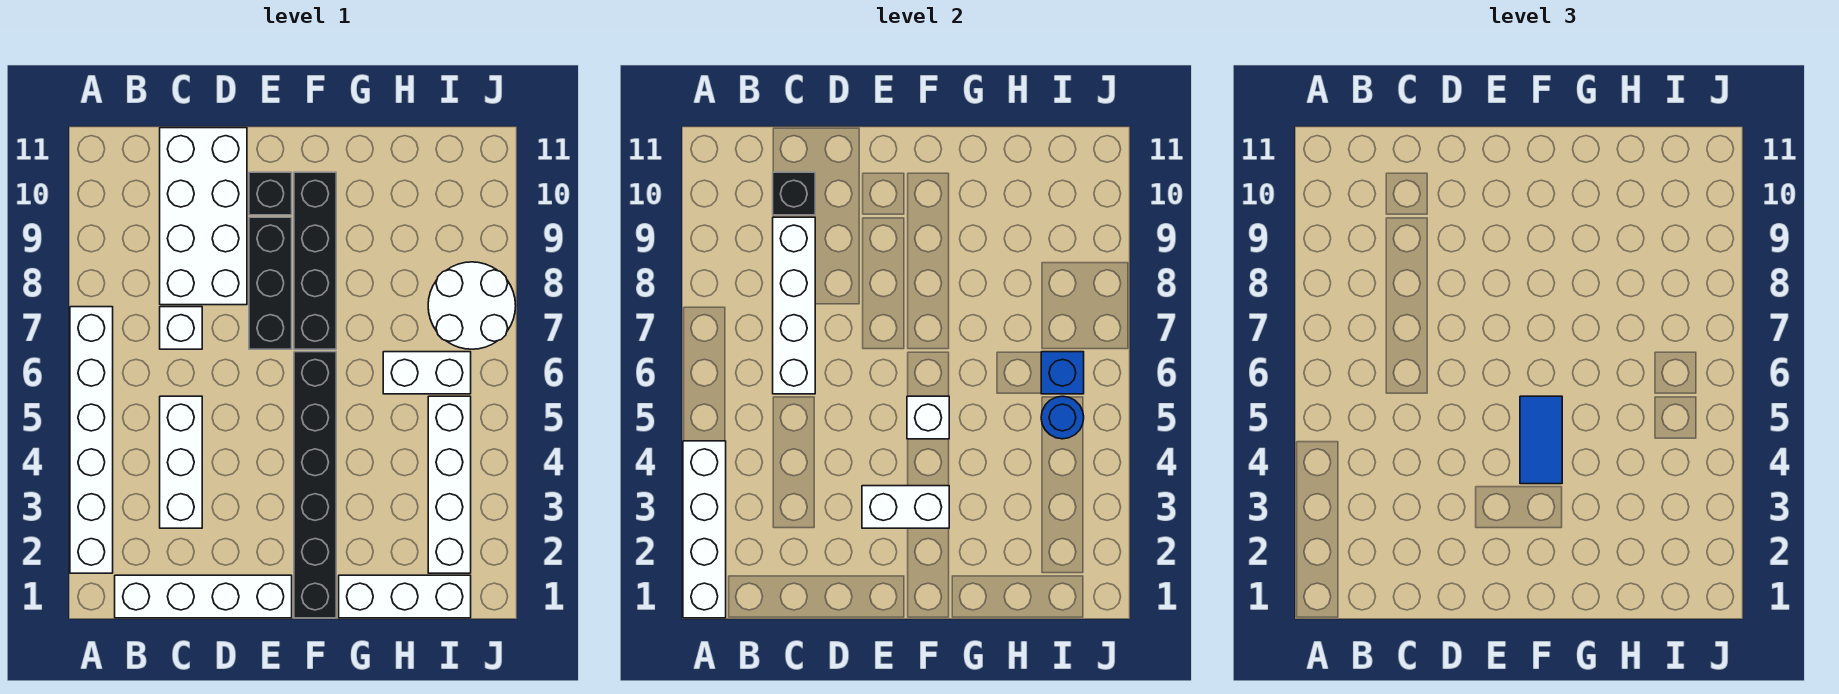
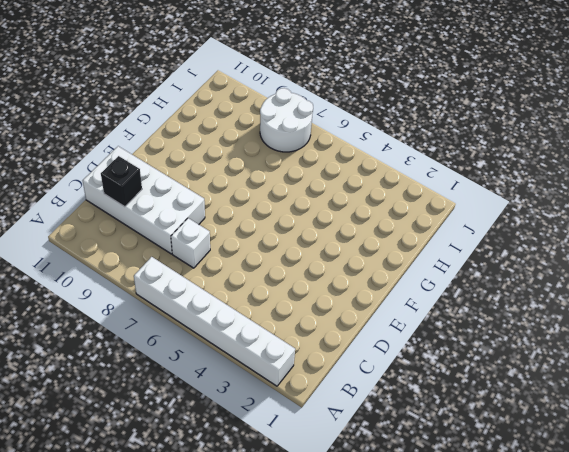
none -> white 1x4 brick [115,575,292,618]
none -> white 1x3 brick [160,396,202,528]
none -> black 1x3 brick [249,217,292,349]

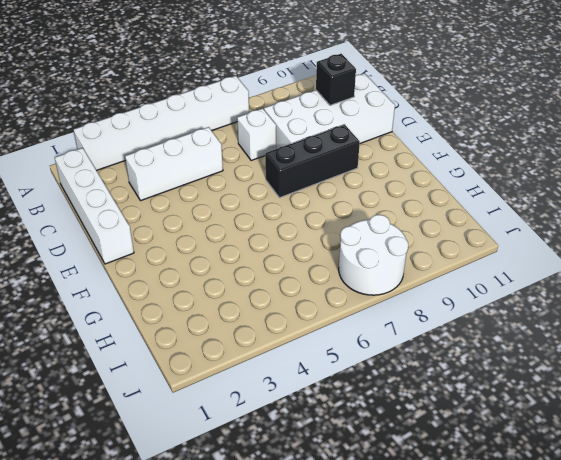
none -> black 1x1 brick [249,172,292,215]
none -> black 1x6 brick [294,352,336,618]
none -> black 1x4 brick [294,172,336,349]

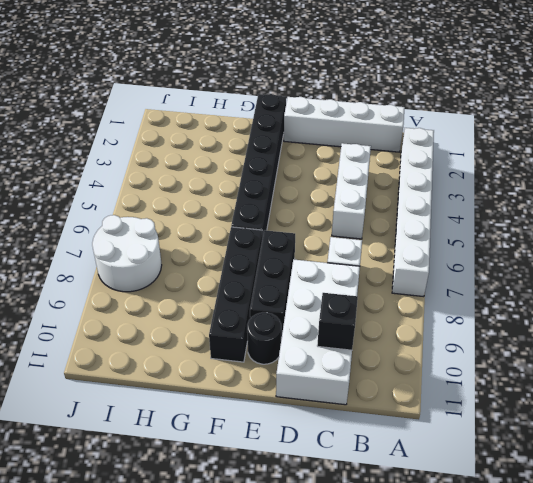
black 1x1 round brick [247,313,281,364] -> black 1x1 brick [249,172,292,215]
none -> white 1x3 brick [339,575,471,618]
none -> white 1x2 brick [383,352,471,394]
none -> white 1x4 brick [428,396,471,573]

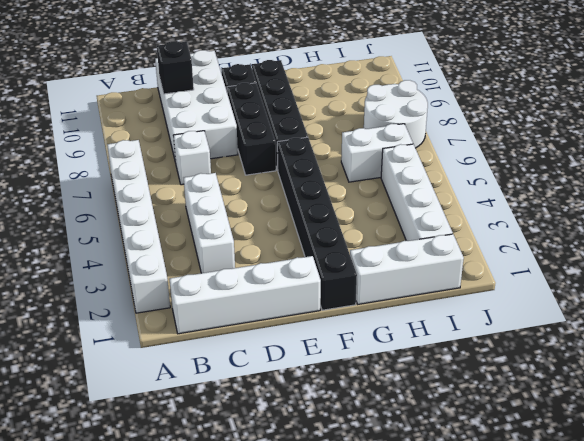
none -> white 1x4 brick [683,441,726,618]
none -> white 1x4 brick [773,217,815,394]
none -> white 1x2 brick [862,486,949,528]

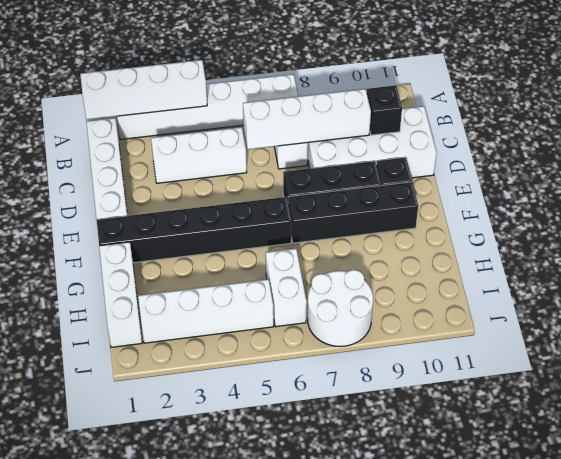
none -> white 1x2 brick [862,486,949,528]
none -> white 1x1 brick [907,396,949,439]
none -> blue 1x1 round brick [1041,396,1084,439]

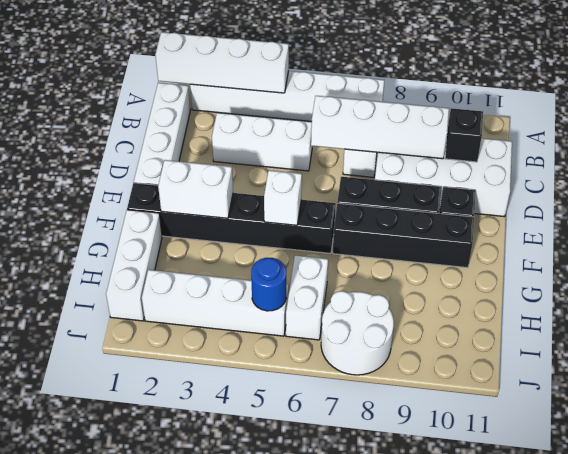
white 1x2 brick [158,160,233,218] -> white 1x2 brick turned to [862,486,949,528]
none -> blue 1x1 brick [1041,352,1084,394]
none -> blue 1x2 tile [1520,396,1562,484]

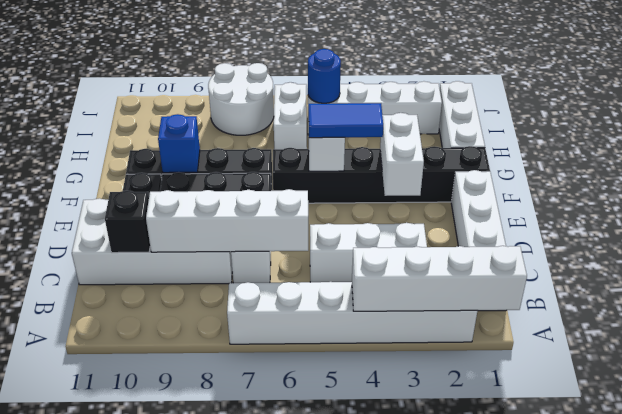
blue 1x1 brick [158,114,200,173] -> blue 1x1 brick moved to [1041,352,1084,394]

